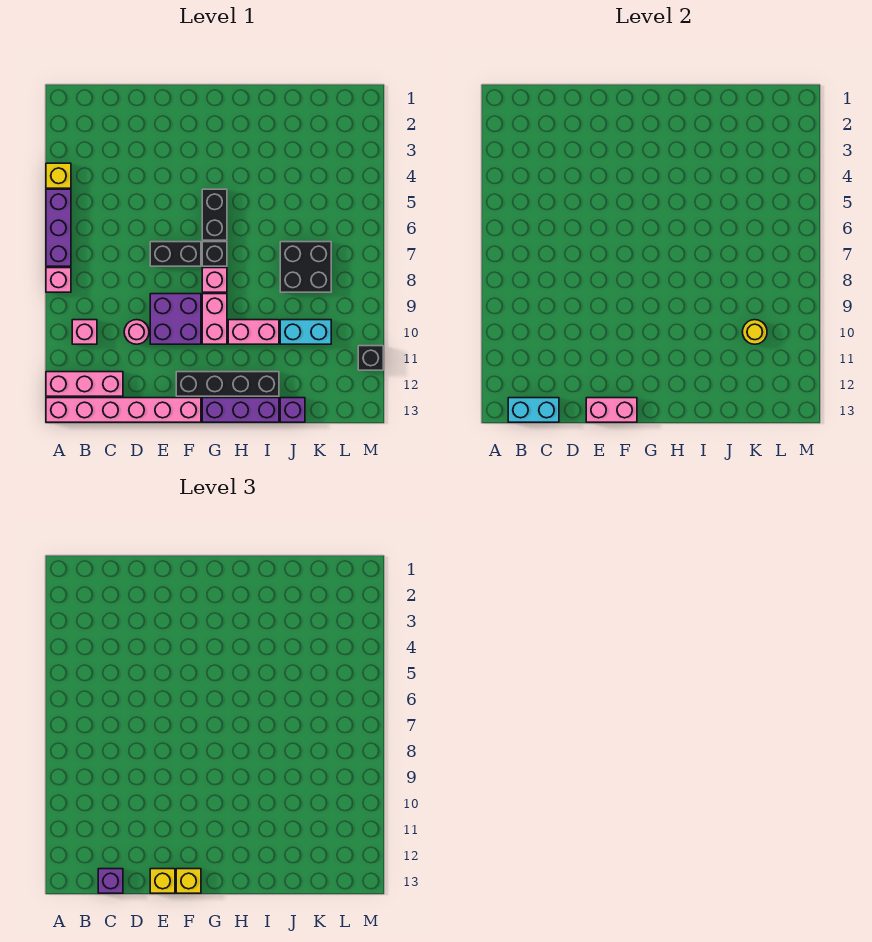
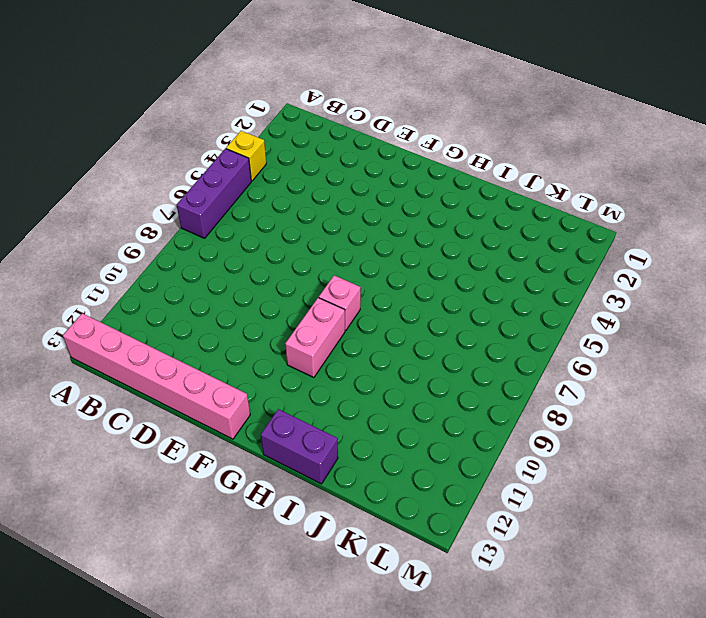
purple 1x2 brick [261,409,338,484] -> purple 1x3 brick [202,398,279,422]
none -> pink 1x1 brick [46,268,71,292]
none -> pink 1x3 brick [46,372,123,396]
none -> pink 1x1 brick [72,320,97,344]

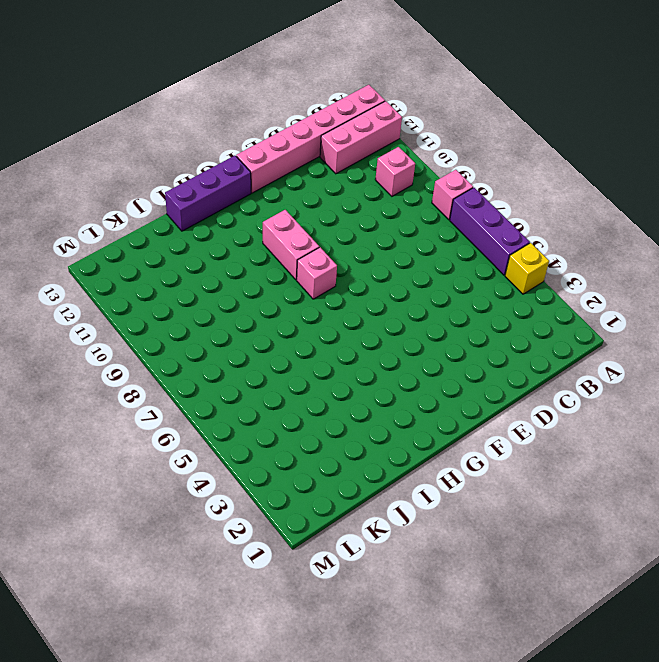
none -> pink 1x1 round brick [124,320,149,344]
none -> black 1x2 brick [150,242,201,266]
none -> purple 2x2 brick [150,294,201,344]

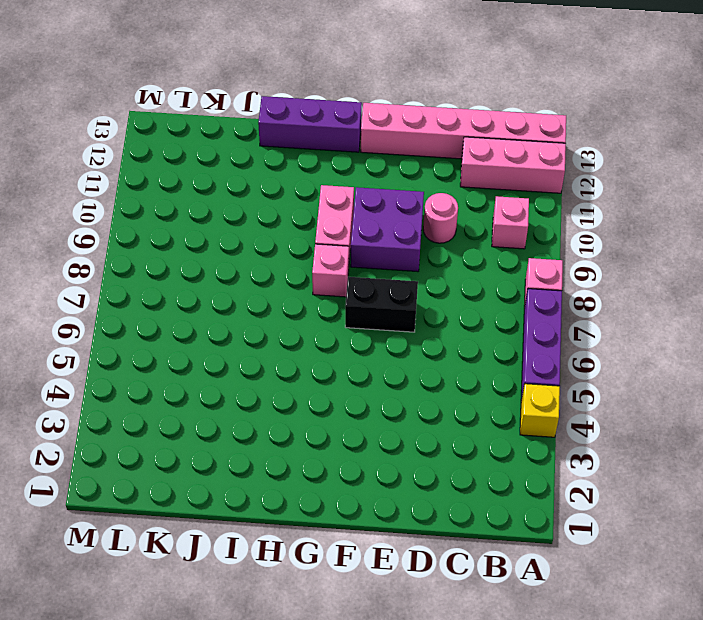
none -> black 1x4 brick [176,372,279,396]
none -> black 1x2 brick [202,189,227,240]
none -> black 1x1 brick [202,242,227,266]

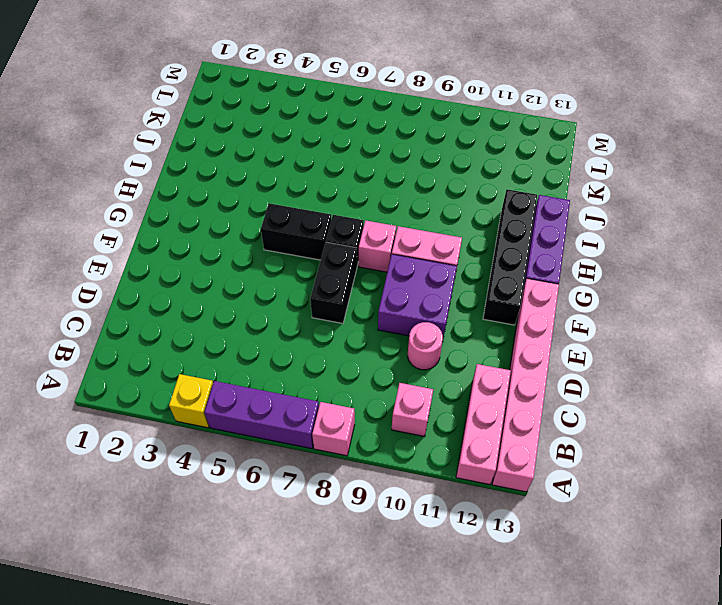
none -> pink 1x2 brick [228,320,279,344]
none -> black 2x2 brick [280,242,331,292]
none -> cyan 1x2 brick [280,320,331,344]

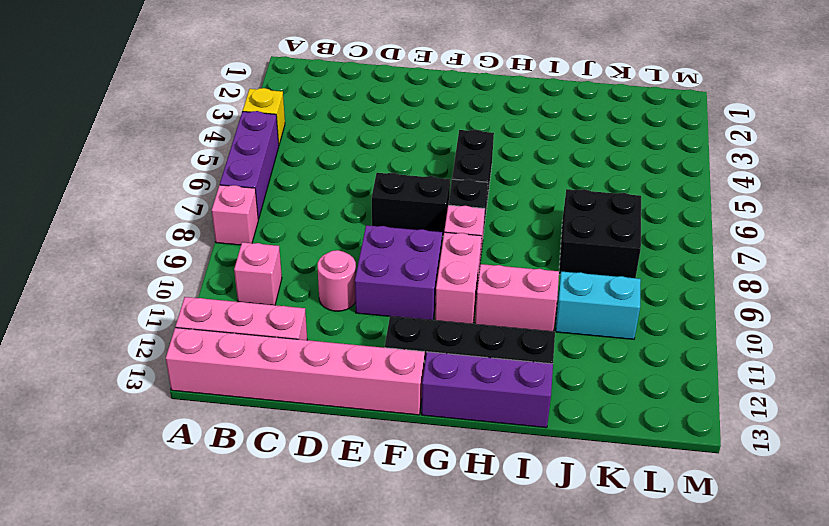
none -> purple 1x1 brick [280,398,305,422]
none -> black 1x1 brick [358,346,383,370]
none -> cyan 1x2 brick [508,398,559,422]

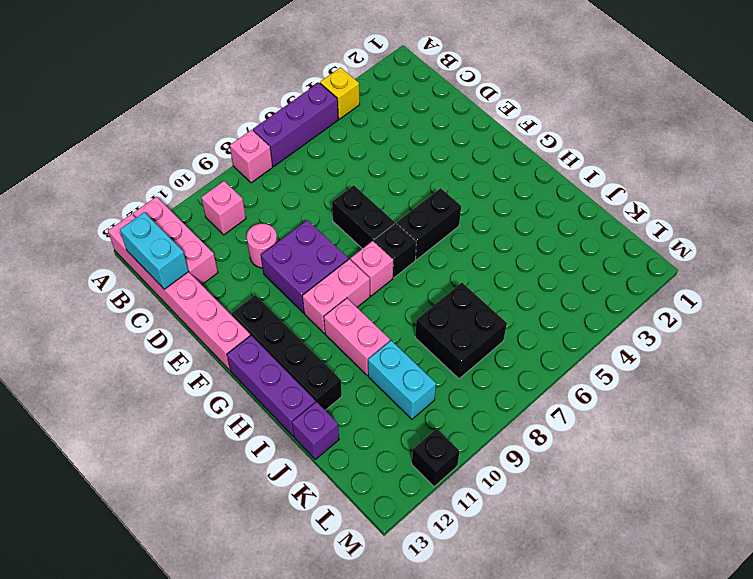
none -> pink 1x2 brick [586,398,637,422]
none -> yellow 1x1 round brick [742,320,767,344]
none -> purple 1x1 brick [98,869,123,893]

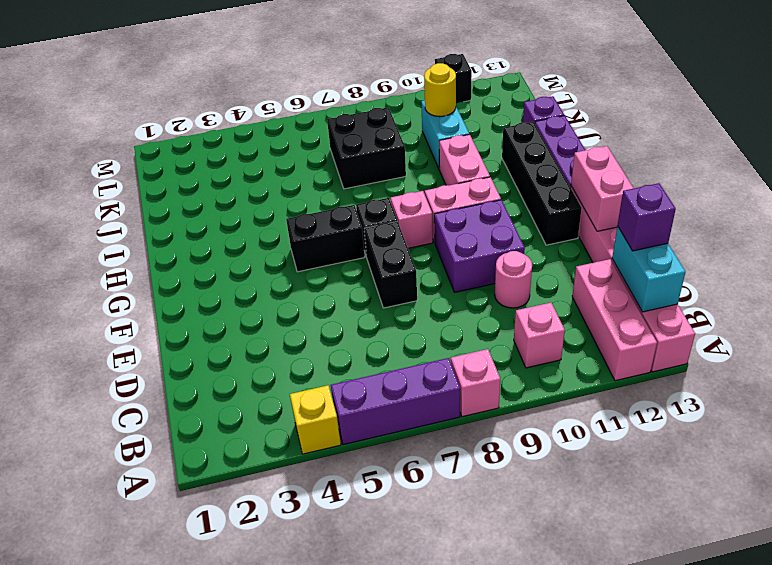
none -> yellow 1x1 brick [150,869,175,893]
none -> yellow 1x1 brick [176,869,201,893]

